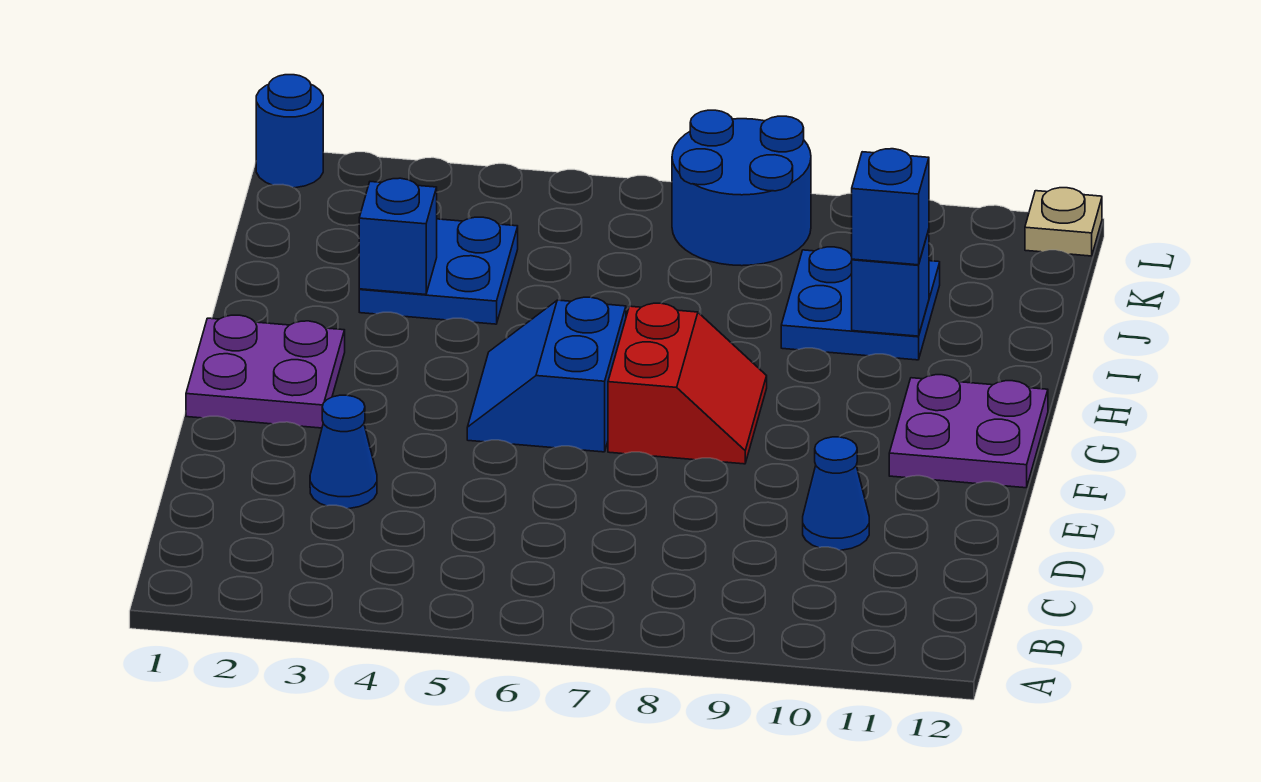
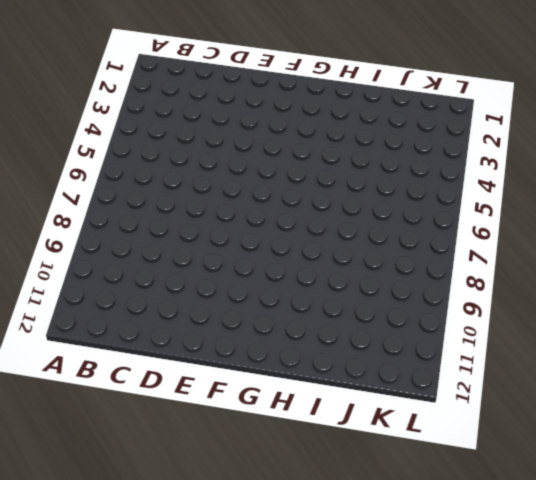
none -> blue 1x1 cone [310,395,377,509]
none -> blue 1x1 cone [803,437,869,550]
none -> purple 2x2 plate [186,315,345,428]

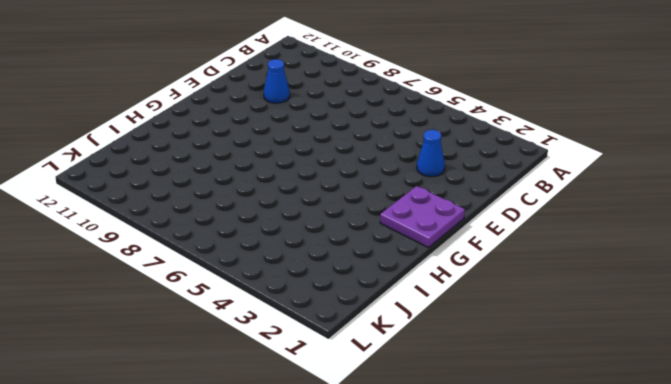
none -> blue 2x2 slope [467,297,626,452]
none -> red 2x2 slope [608,303,767,464]
none -> purple 2x2 plate [889,375,1048,488]

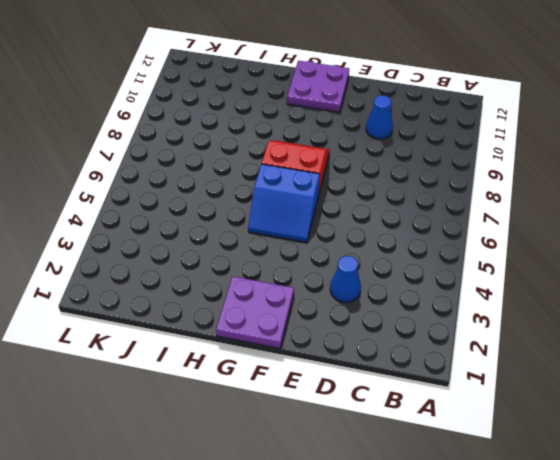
none -> blue 2x2 plate [359,217,518,324]
none -> blue 2x2 plate [781,247,940,360]
none -> blue 2x2 round brick [672,110,811,266]

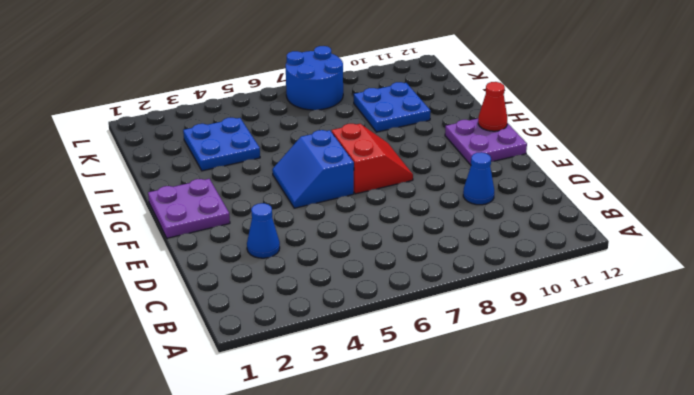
red 1x1 cone [478,82,507,131] -> none
none -> blue 1x1 round brick [256,75,323,188]
none -> tan 1x1 plate [1025,188,1102,256]
none -> blue 1x1 brick [359,178,437,294]

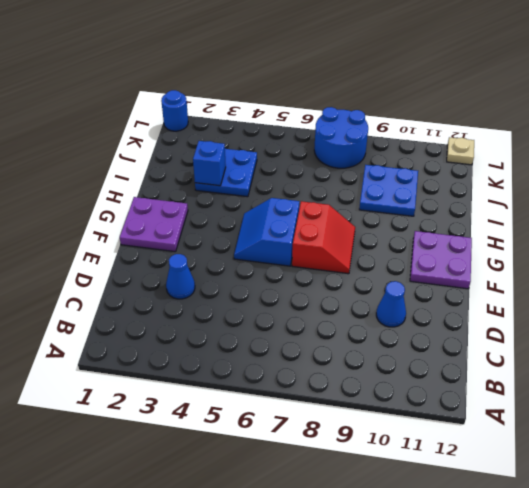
none -> blue 1x1 brick [852,230,929,336]
none -> blue 1x1 brick [852,149,929,265]

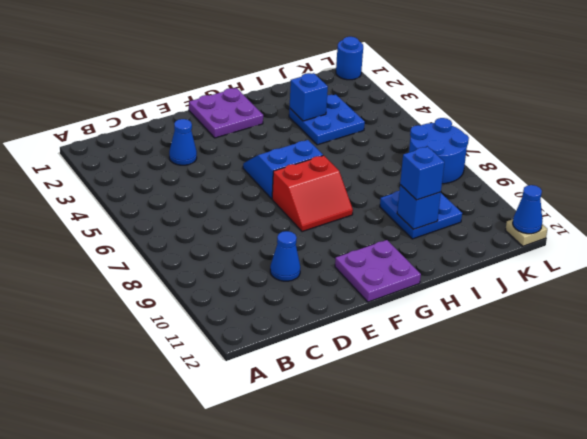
blue 1x1 cone [513,185,542,234] -> none

